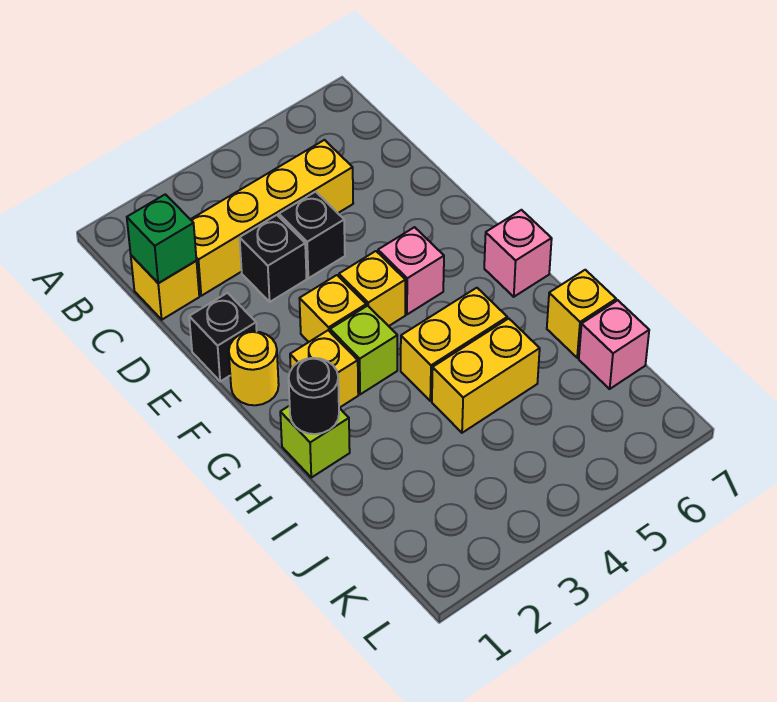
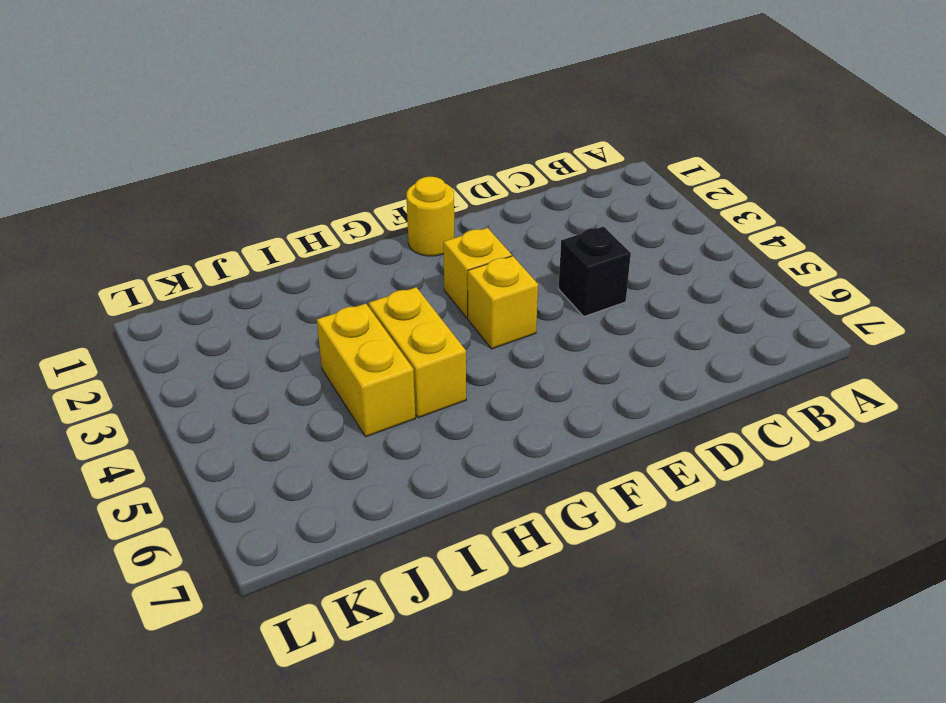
none -> yellow 1x1 brick [131,255,199,320]
none -> yellow 1x4 brick [190,140,353,296]
none -> black 1x1 brick [240,215,307,302]

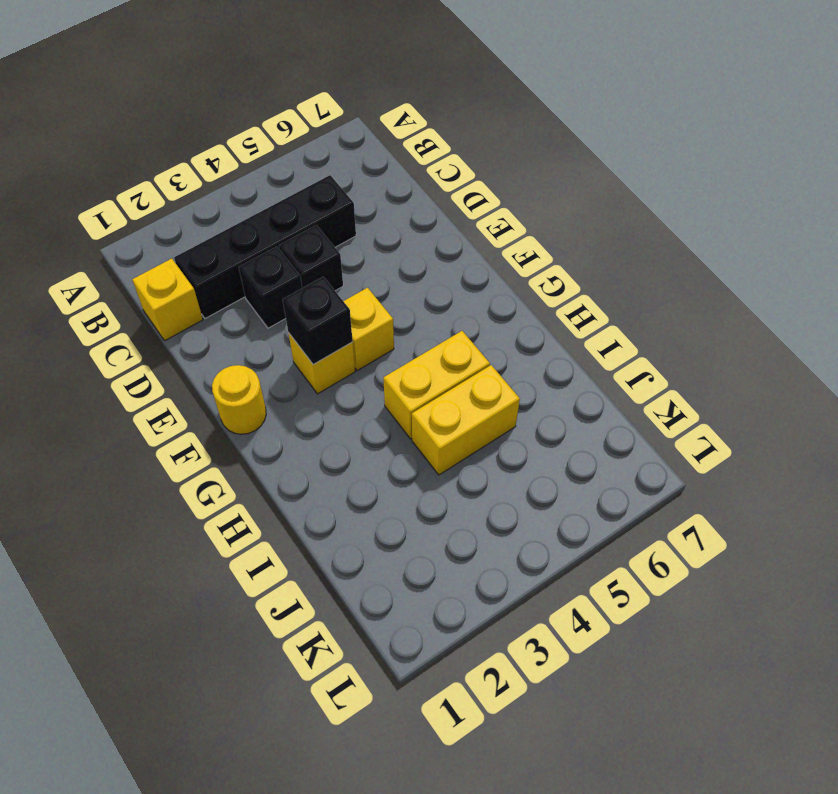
black 1x4 brick [174,175,356,319] -> yellow 1x4 brick [190,140,353,296]
black 1x1 brick [283,277,353,365] -> black 1x1 brick moved to [189,293,257,382]
none -> pink 1x1 brick [378,227,444,314]
none -> yellow 1x1 brick [290,330,358,408]
none -> lime 1x1 brick [330,306,397,394]

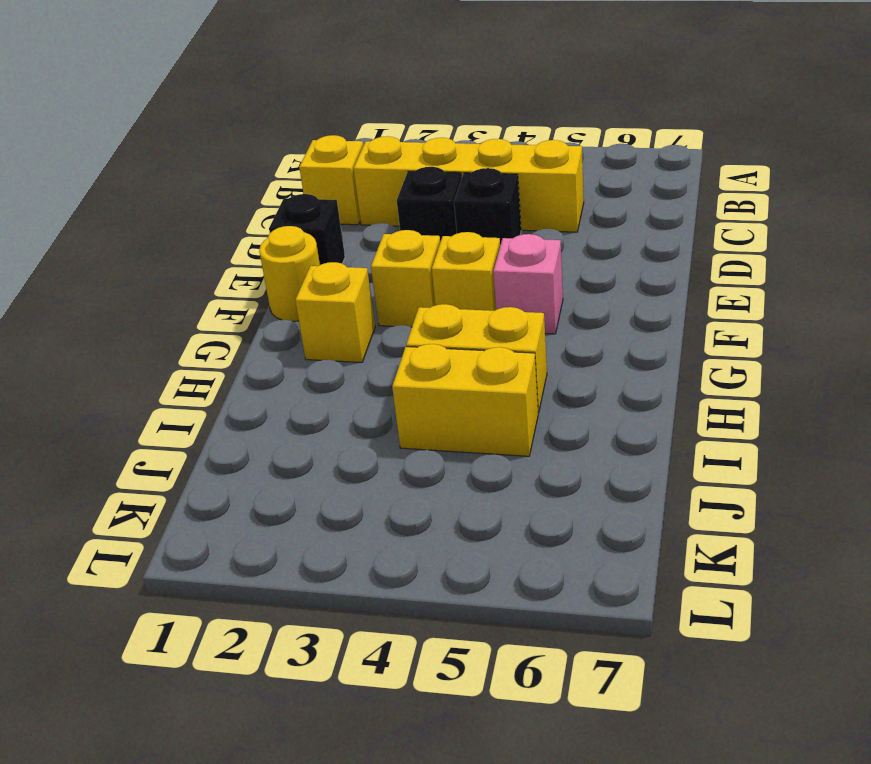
none -> lime 1x1 brick [330,306,397,394]
none -> pink 1x1 brick [484,210,552,297]
none -> lime 1x1 brick [280,406,350,478]

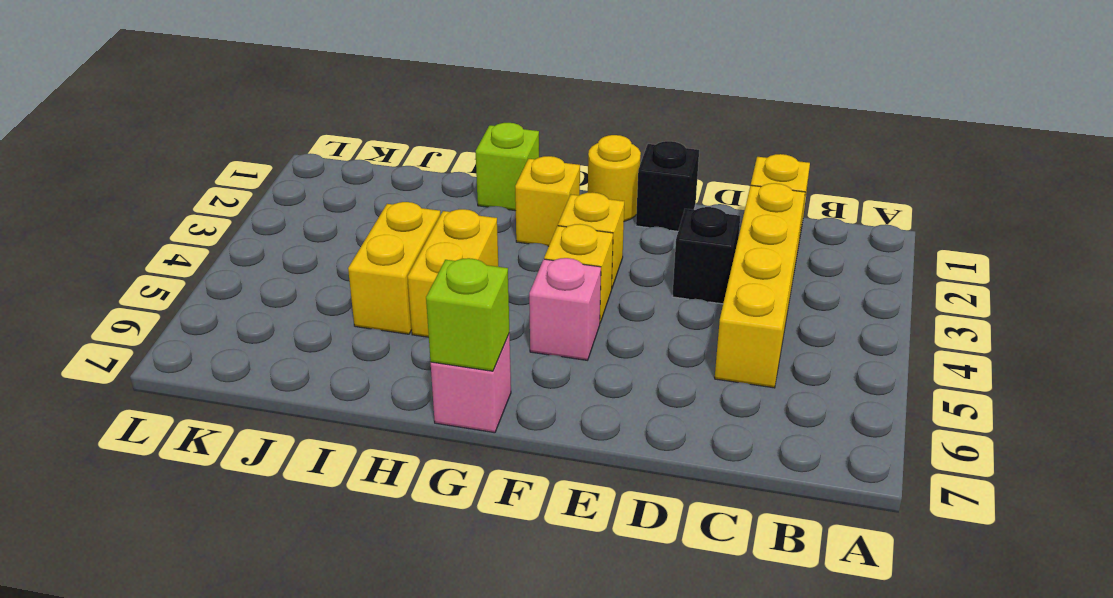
lime 1x1 brick [426,258,509,371] -> lime 1x1 brick moved to [330,306,397,394]
none -> black 1x1 brick [279,192,345,278]
none -> yellow 1x1 brick [547,270,616,358]
none -> pink 1x1 brick [579,300,649,389]

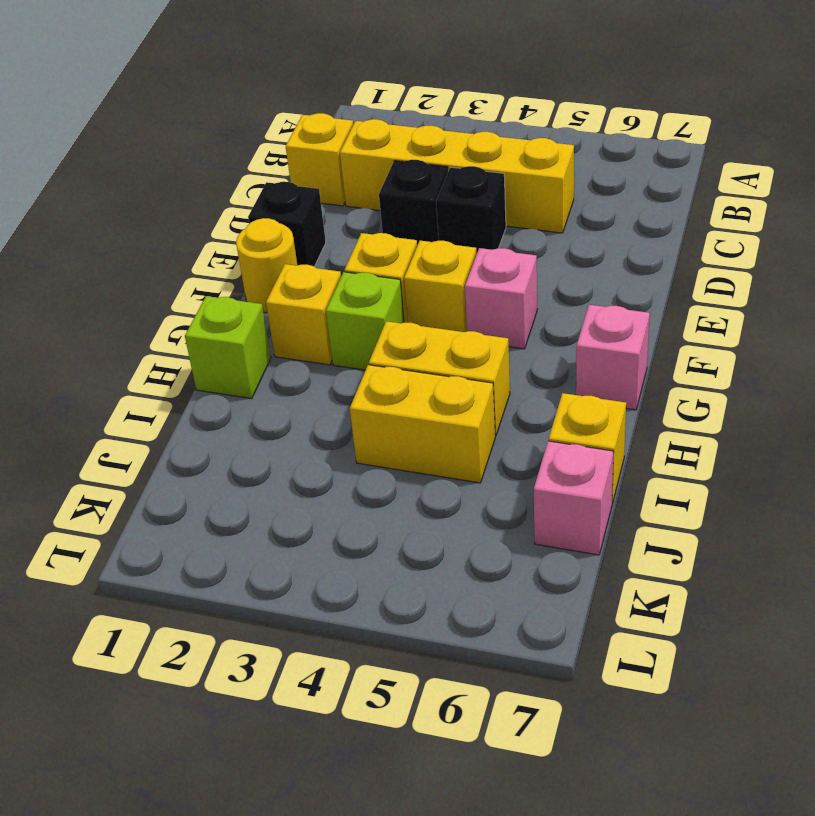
none -> green 1x1 brick [127,194,196,283]
none -> black 1x1 round brick [289,358,339,434]

